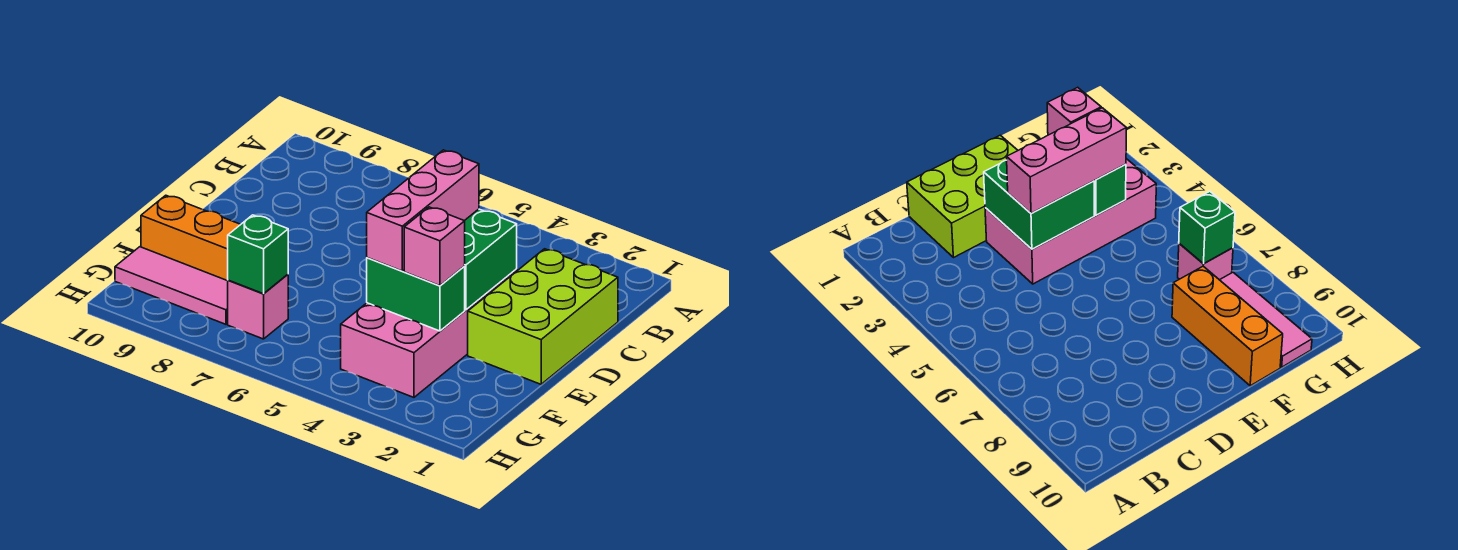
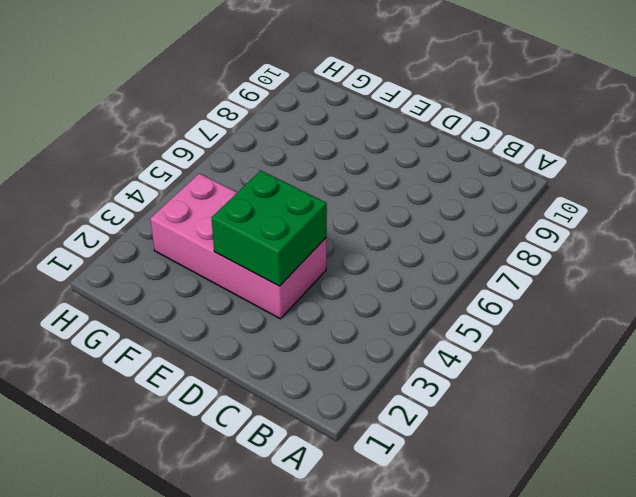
none -> lime 2x3 brick [468,249,618,384]
none -> orange 1x3 brick [141,195,241,281]

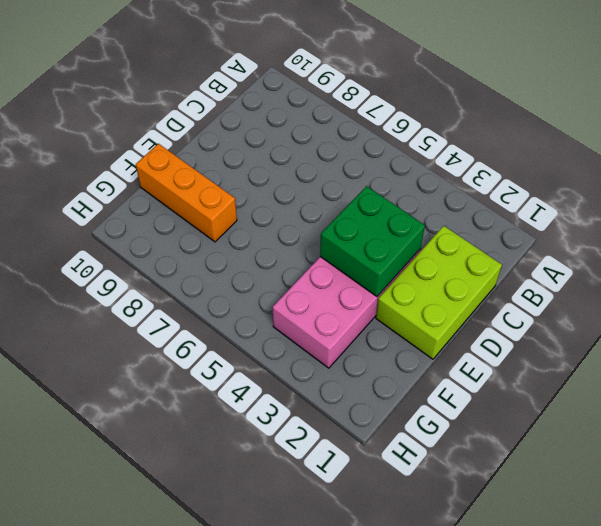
none -> pink 1x1 brick [228,274,288,339]
none -> pink 1x3 tile [115,247,228,324]

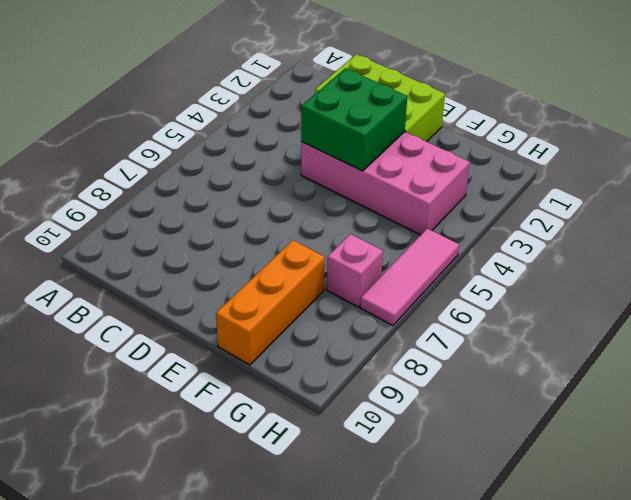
pink 1x3 tile [360,229,459,326] -> pink 1x3 tile moved to [115,247,228,324]
none -> green 1x2 brick [367,258,465,331]
none -> green 1x1 brick [228,215,288,294]

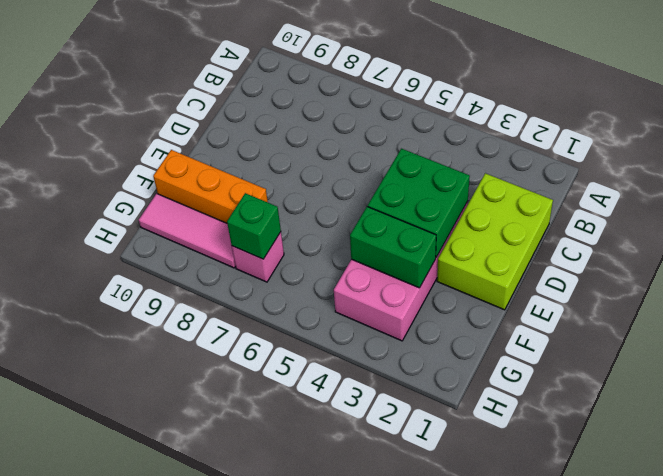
none -> pink 1x3 brick [367,150,479,271]
none -> pink 1x1 brick [404,207,465,286]

